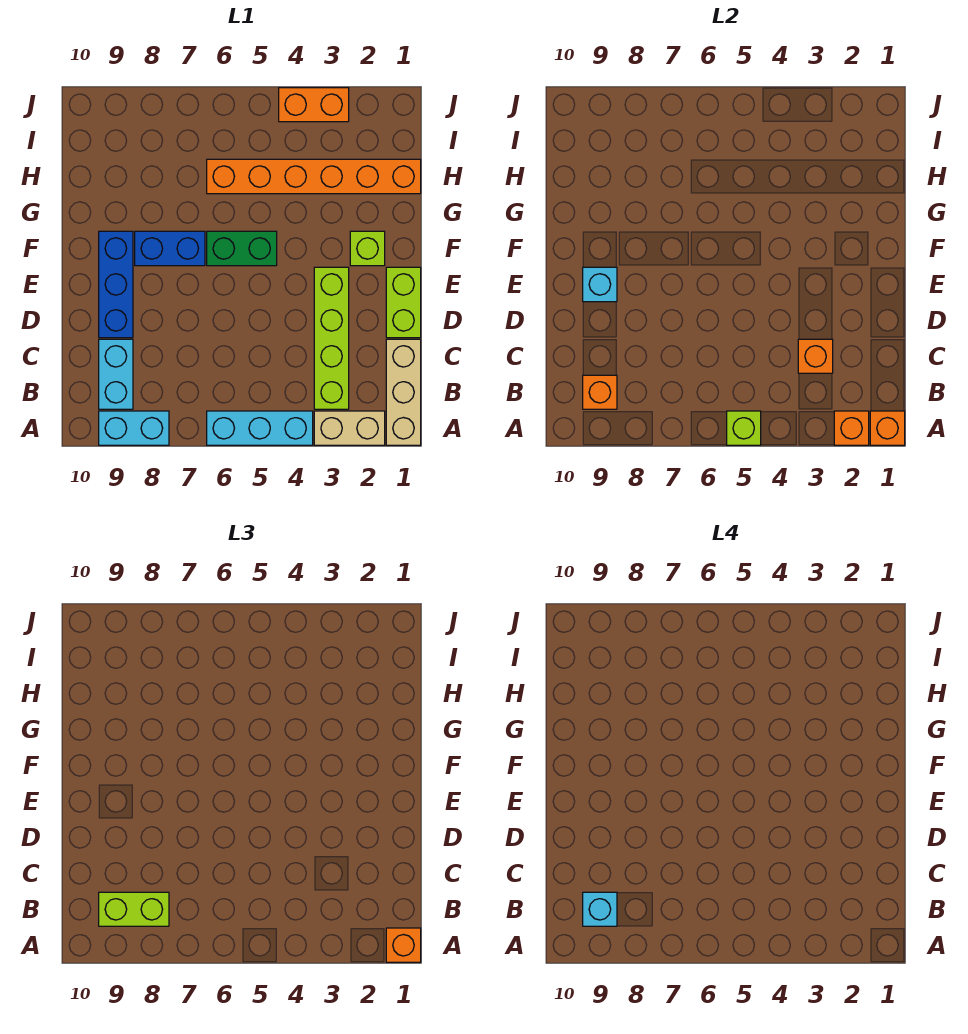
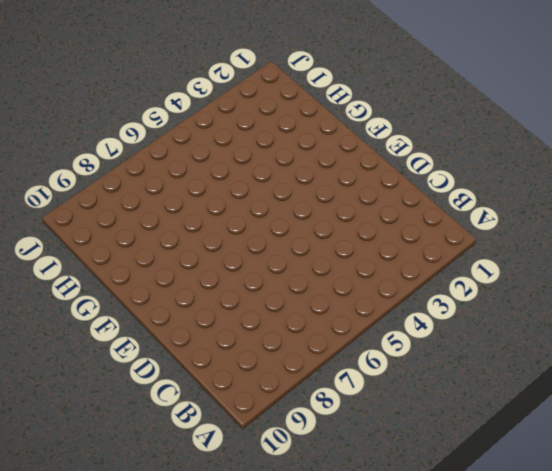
none -> tan 1x3 brick [386,339,421,445]
none -> tan 1x2 brick [314,411,385,445]
none -> cyan 1x3 brick [207,411,313,445]

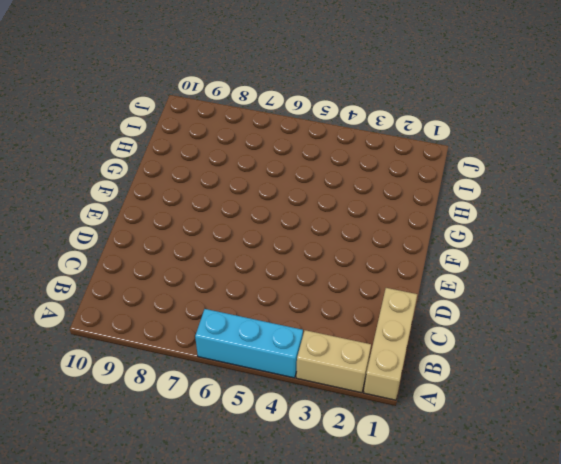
none -> cyan 1x2 brick [99,411,169,445]
none -> lime 1x4 brick [314,267,349,409]
none -> cyan 1x2 brick [99,339,133,409]

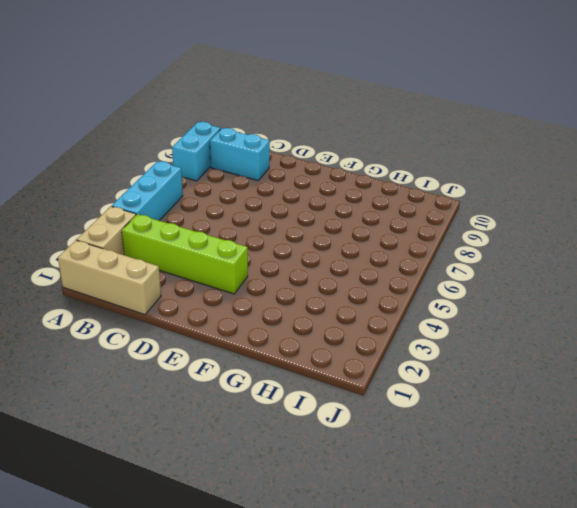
none -> lime 1x2 brick [386,267,421,338]
none -> blue 1x3 brick [99,231,133,338]
none -> lime 1x1 brick [350,231,385,266]

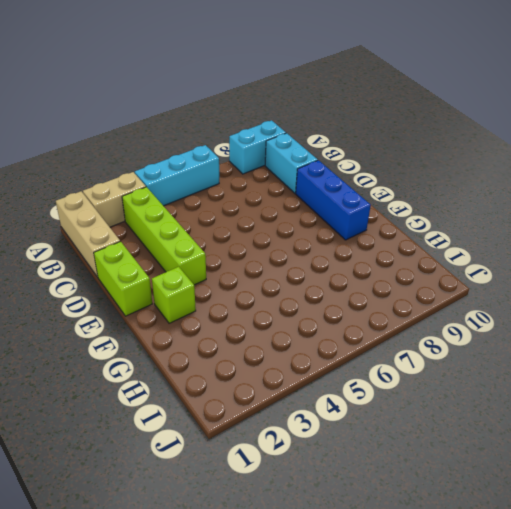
none -> green 1x2 brick [207,231,277,266]
none -> blue 1x2 brick [135,231,205,266]
none -> orange 1x6 brick [207,159,421,194]

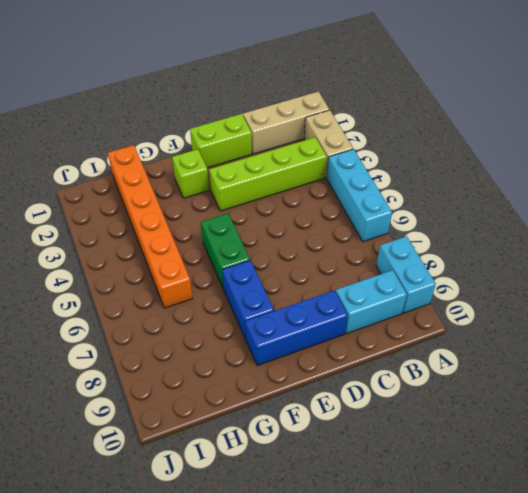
none -> orange 1x2 brick [279,88,349,122]
none -> orange 1x1 brick [870,411,905,445]
none -> orange 1x1 brick [834,411,869,445]

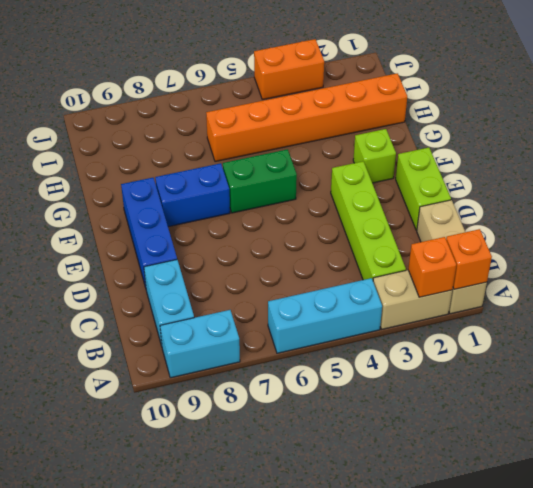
none -> lime 1x1 brick [727,411,761,445]
none -> orange 1x1 brick [583,375,617,409]
none -> orange 1x1 brick [798,339,833,373]

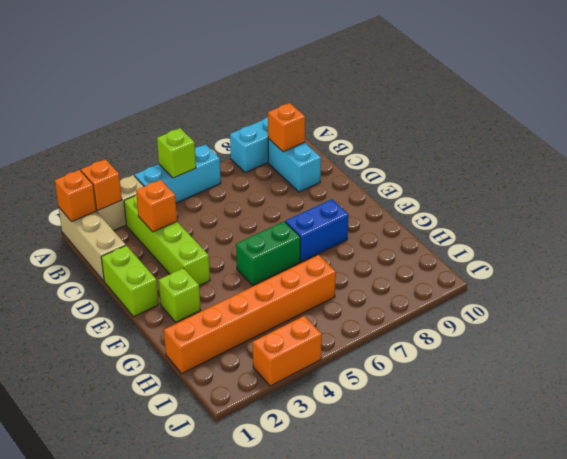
none -> blue 1x3 brick [99,231,133,338]
none -> cyan 1x1 brick [583,267,617,302]
none -> orange 1x1 brick [386,928,421,962]

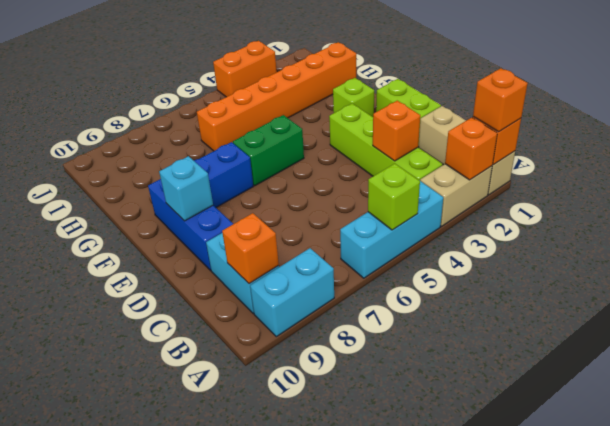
none -> lime 1x2 brick [99,892,169,926]
none -> cyan 1x1 brick [583,892,617,926]

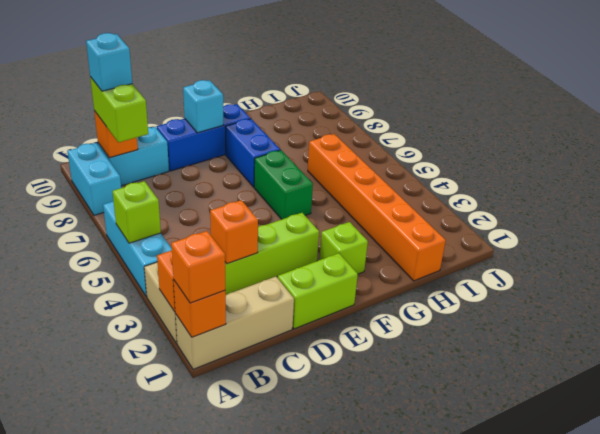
none -> orange 1x2 brick [279,88,349,122]

